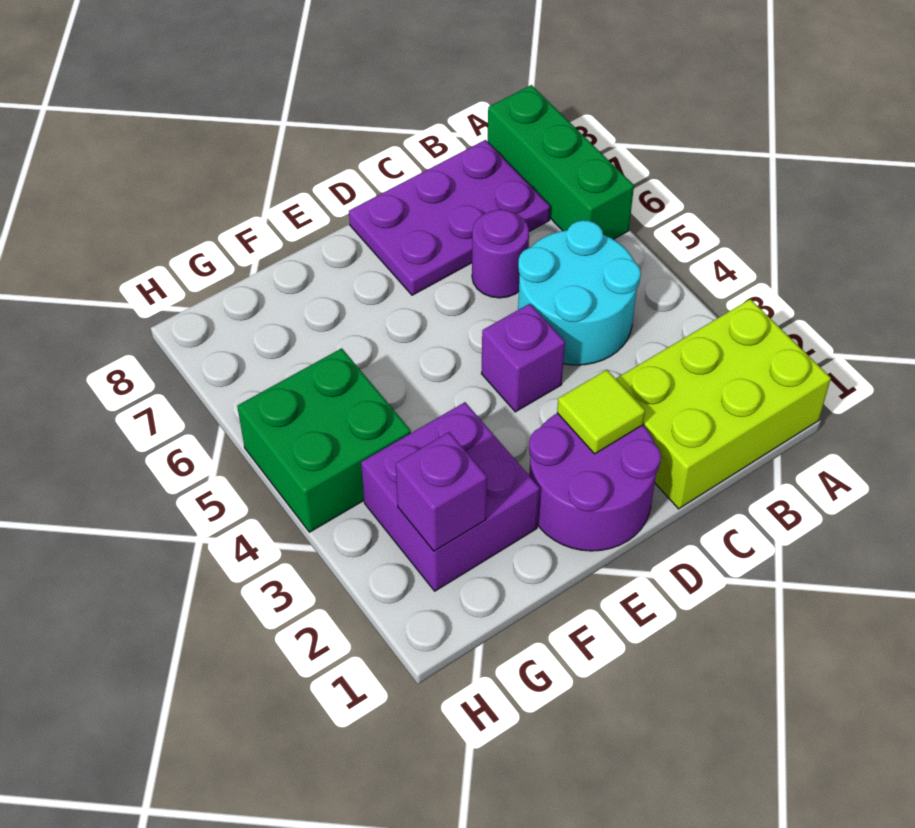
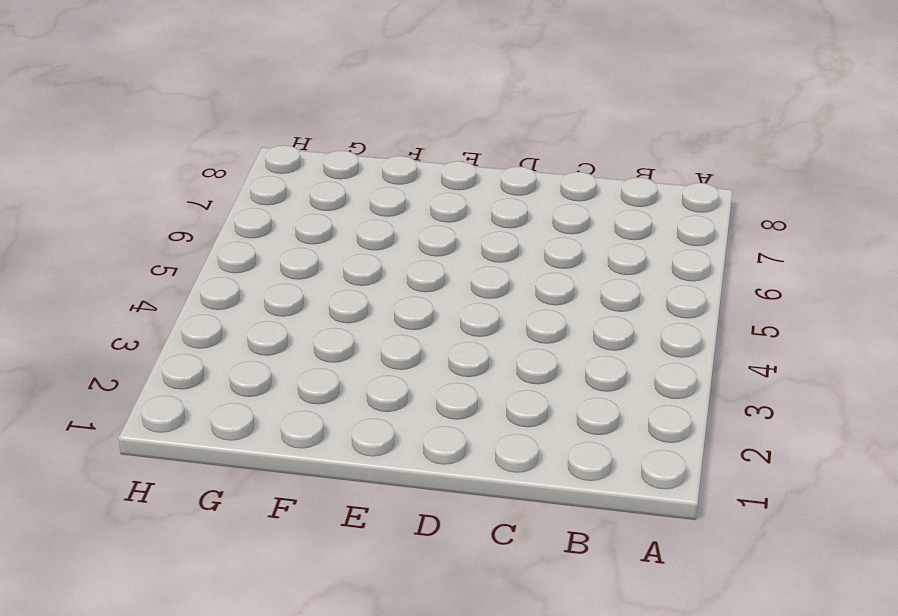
none -> lime 2x3 brick [616,299,831,509]
none -> green 1x3 brick [488,85,634,239]

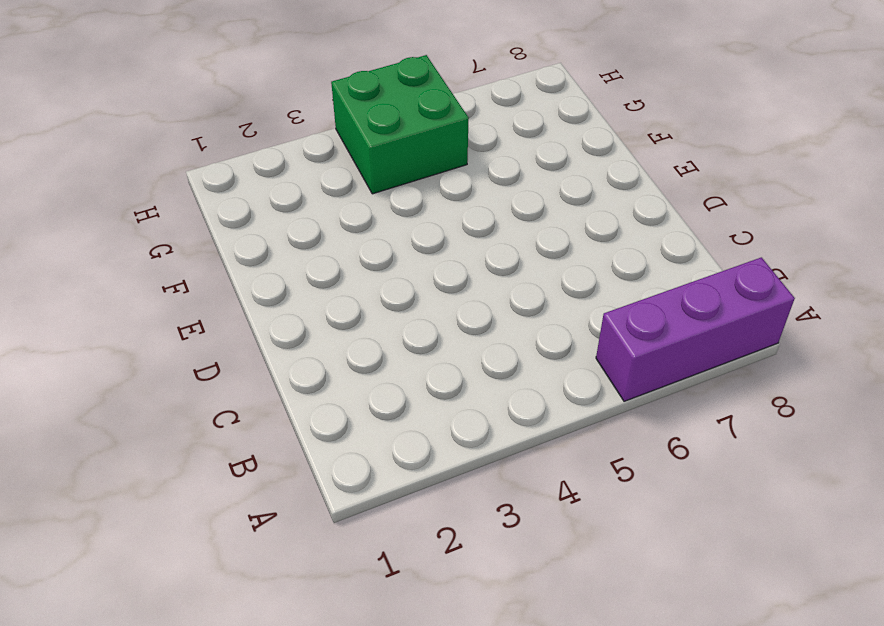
purple 1x3 brick [596,257,795,401] -> green 1x3 brick [488,85,634,239]
none -> lime 2x3 brick [616,299,831,509]
none -> cyan 2x2 round brick [518,220,641,365]

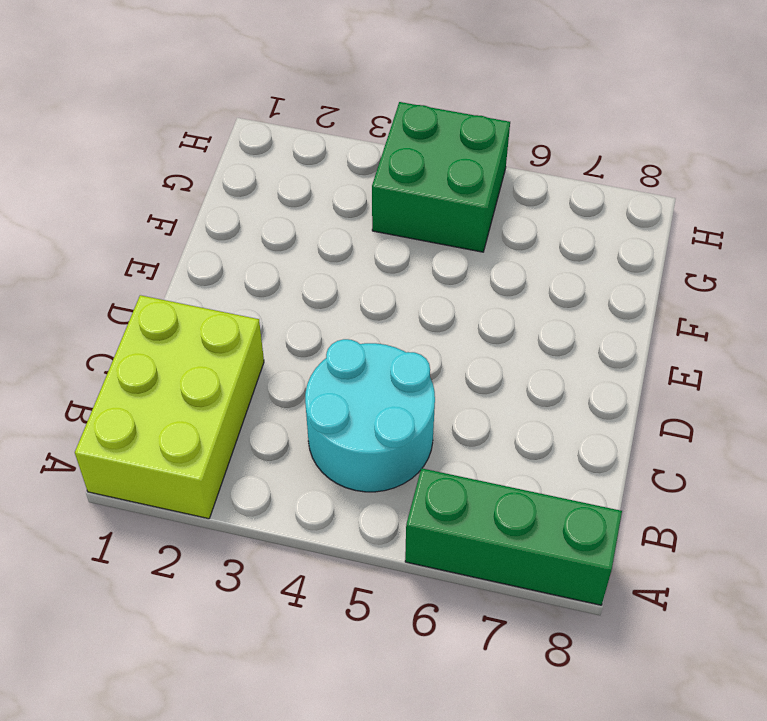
none -> purple 2x3 plate [349,140,550,295]
none -> purple 1x1 round brick [472,210,529,298]

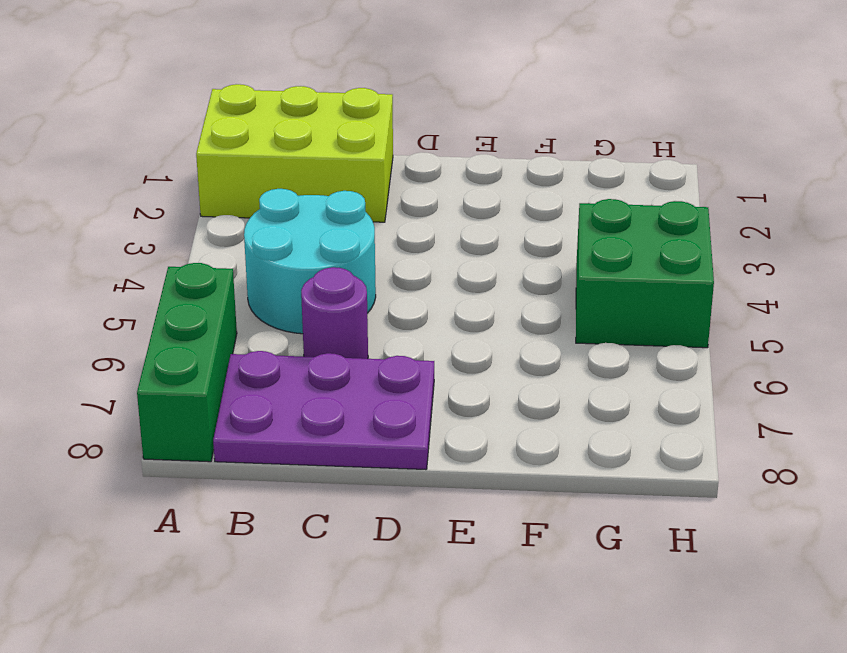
none -> purple 2x2 round brick [529,413,661,551]
none -> purple 1x1 brick [481,304,565,412]

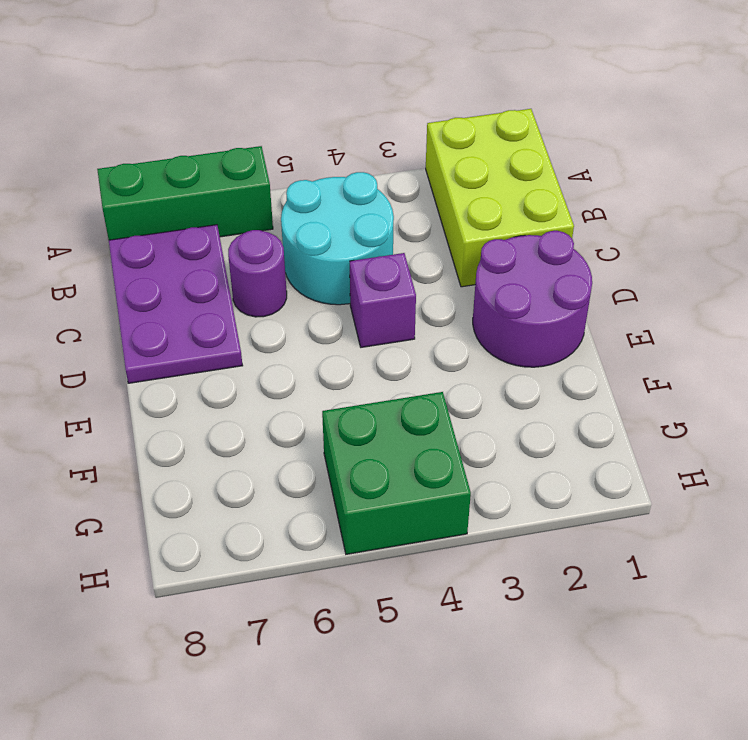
none -> purple 2x2 brick [361,402,540,591]
none -> lime 1x1 tile [557,370,645,454]

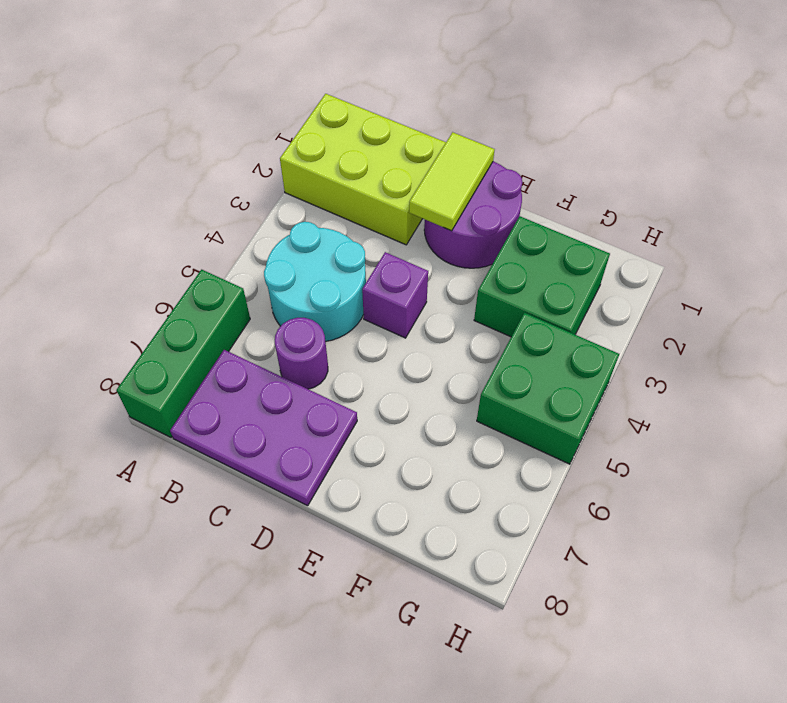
lime 1x2 tile [409,132,495,231] -> lime 1x1 tile [557,370,645,454]
green 2x2 brick [474,216,610,337] -> purple 2x2 brick [361,402,540,591]
none -> purple 1x1 brick [396,432,487,551]

